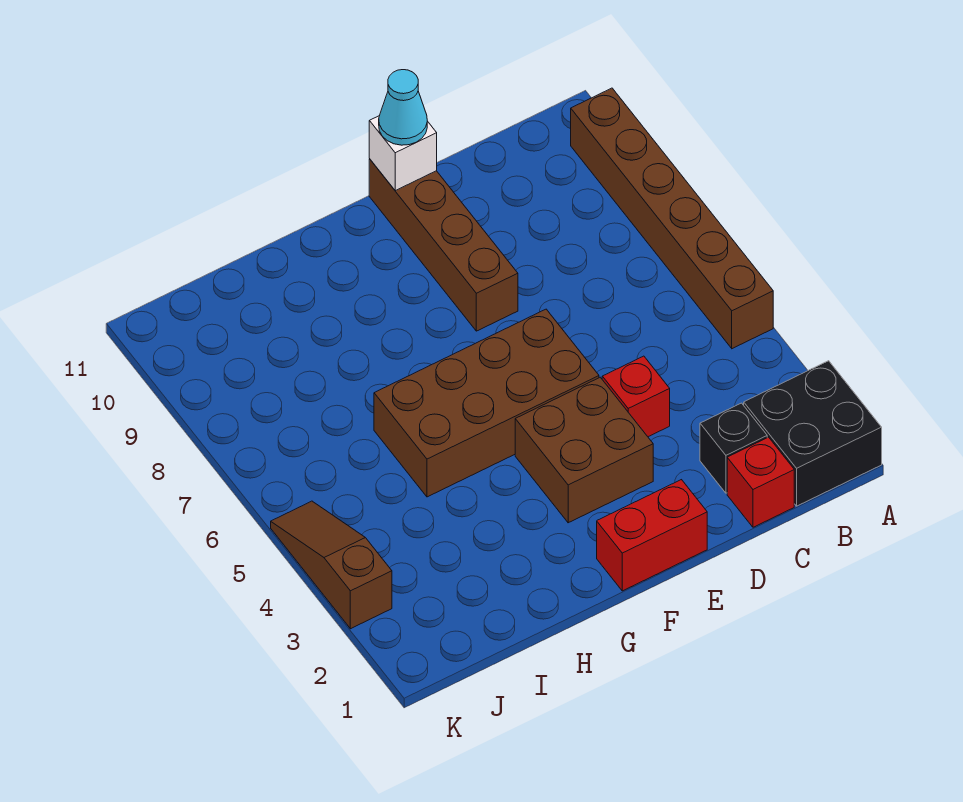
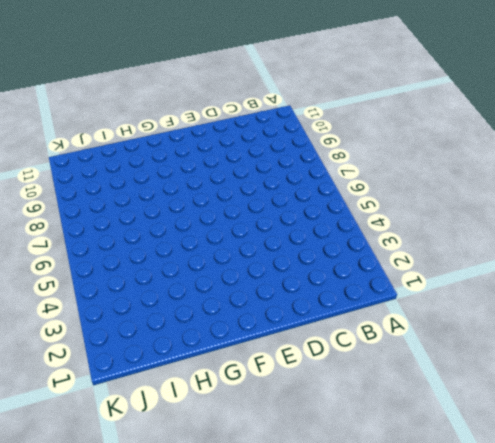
none -> black 2x2 brick [744,361,882,506]
none -> brown 1x6 brick [571,88,773,349]
none -> red 1x1 brick [727,437,794,527]

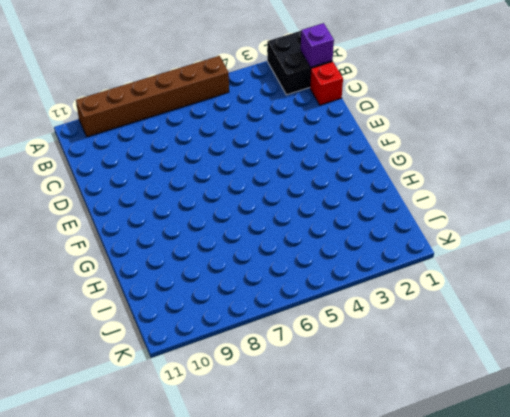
purple 1x1 brick [301,23,334,67] -> none
none -> black 1x1 brick [700,403,767,493]
none -> red 1x1 brick [602,356,670,437]
none -> red 1x2 brick [597,480,707,591]

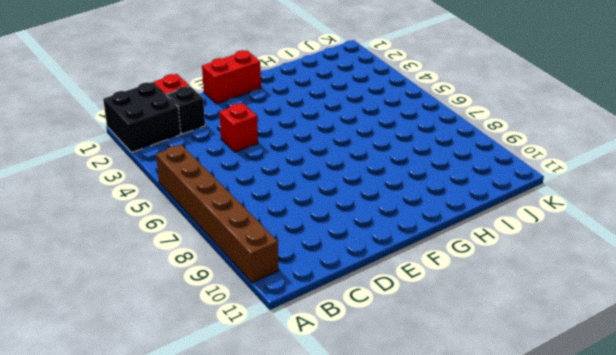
none -> brown 2x2 brick [515,377,653,523]
none -> brown 2x4 brick [374,309,599,497]
none -> brown 1x4 brick [369,159,518,331]

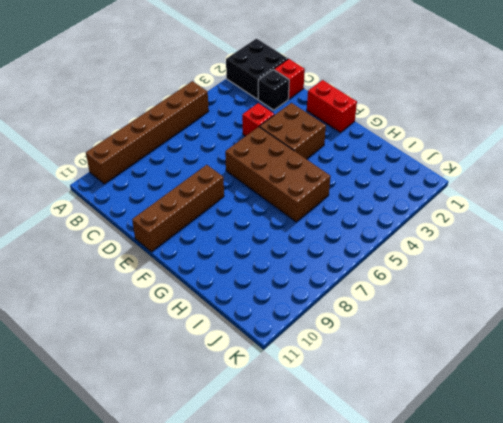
none -> brown 1x3 slope [271,501,392,629]
none -> white 1x1 brick [369,116,437,191]
none -> cyan 1x1 cone [379,70,427,145]

